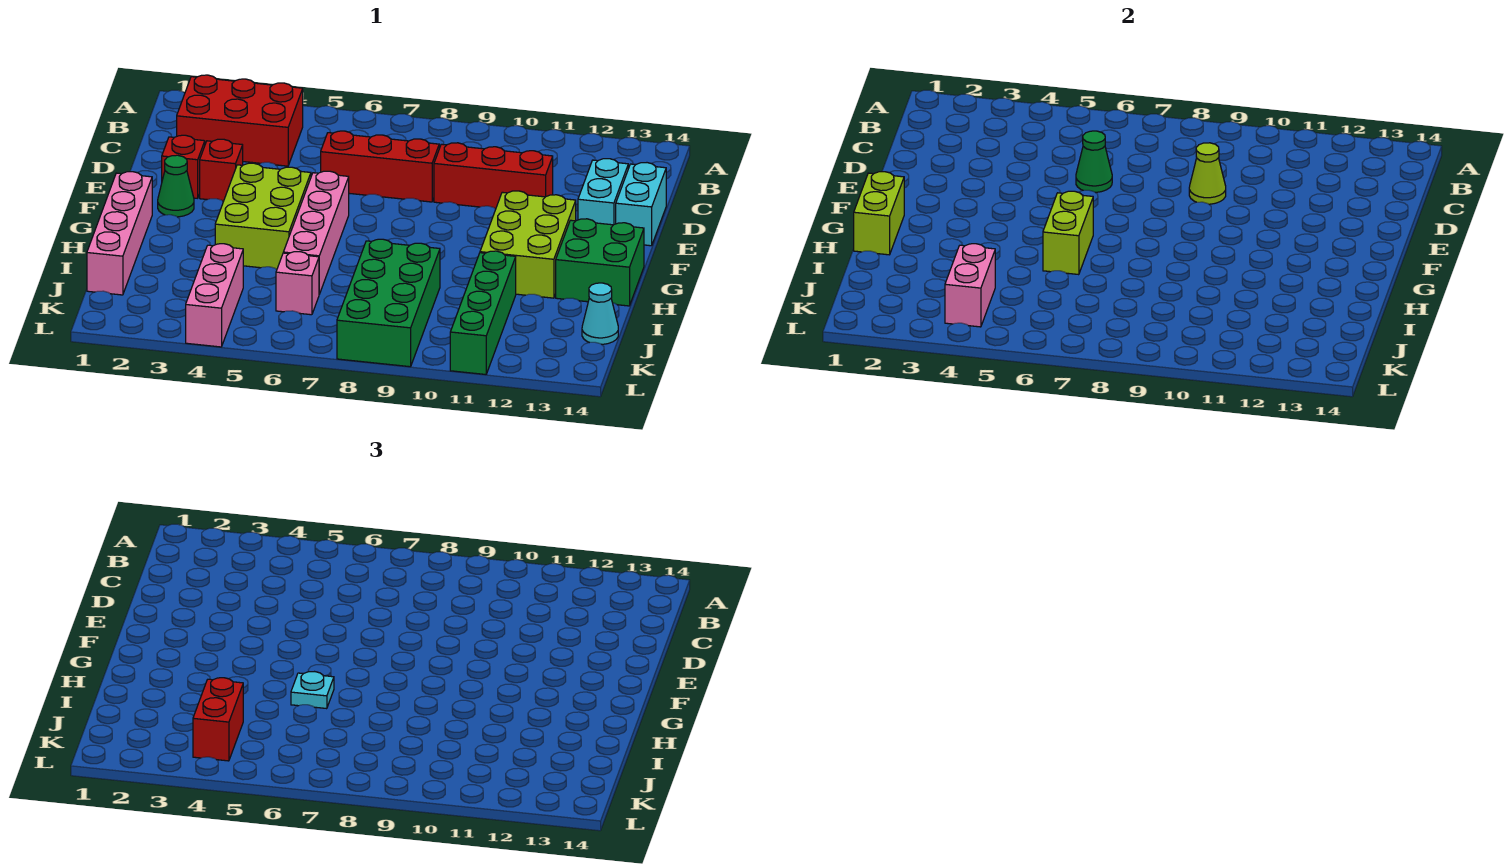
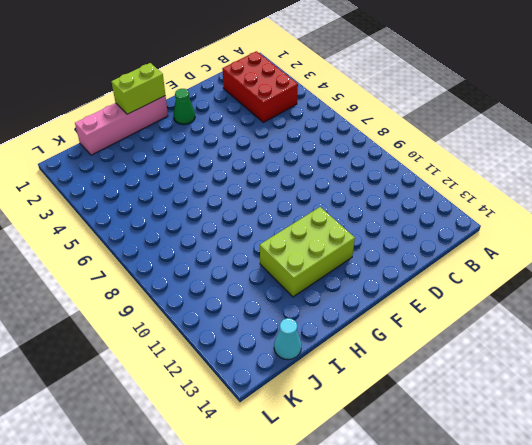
none -> red 1x3 brick [321,131,439,202]
none -> red 1x3 brick [434,143,553,209]
none -> cyan 1x2 brick [578,159,628,225]

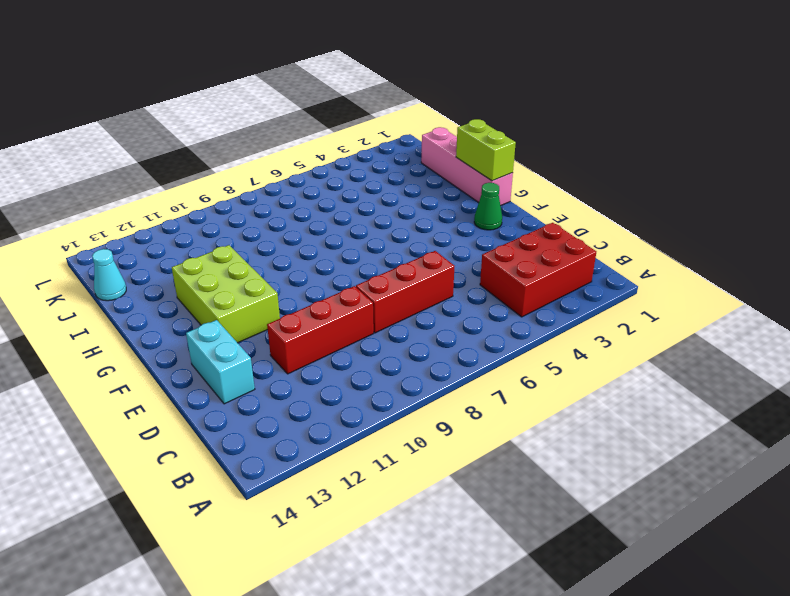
none -> cyan 1x2 brick [616,163,666,246]
none -> red 1x1 brick [162,135,205,198]
none -> red 1x1 brick [200,139,243,201]

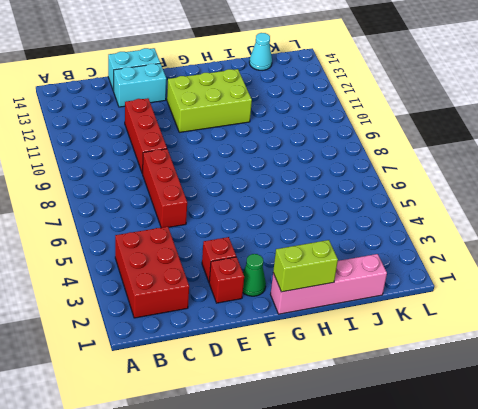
none -> lime 2x3 brick [215,163,311,269]
none -> pink 1x4 brick [283,171,349,294]
none -> green 2x2 brick [556,219,644,306]

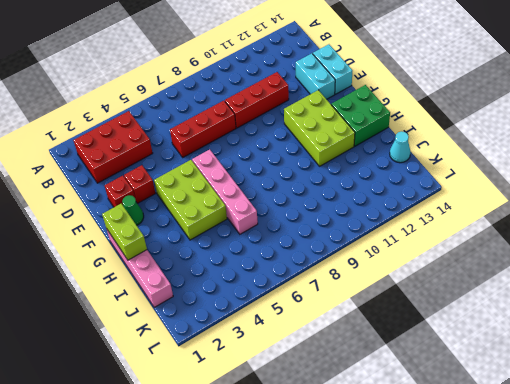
none -> green 2x4 brick [337,239,440,367]
none -> green 1x4 brick [450,251,516,374]
none -> pink 1x3 brick [186,244,243,347]

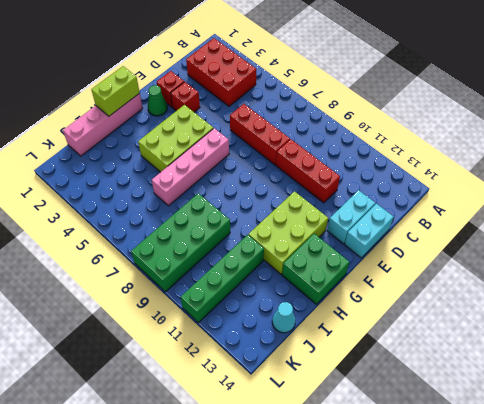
none -> pink 1x3 brick [186,244,243,347]
none -> pink 1x1 brick [276,252,319,315]
none -> green 1x1 cone [1076,131,1112,192]

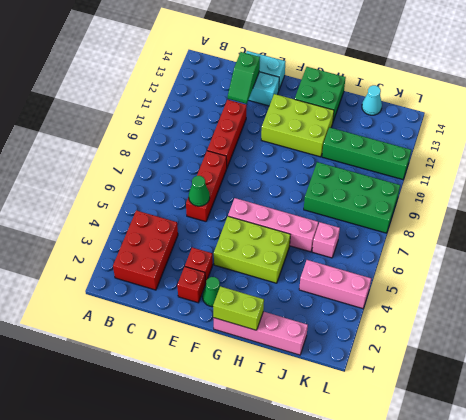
green 1x2 slope [228,52,260,104] -> none
none -> lime 1x1 cone [1189,143,1226,204]
none -> lime 1x2 brick [1043,191,1093,275]
none -> pink 1x2 brick [945,244,995,327]

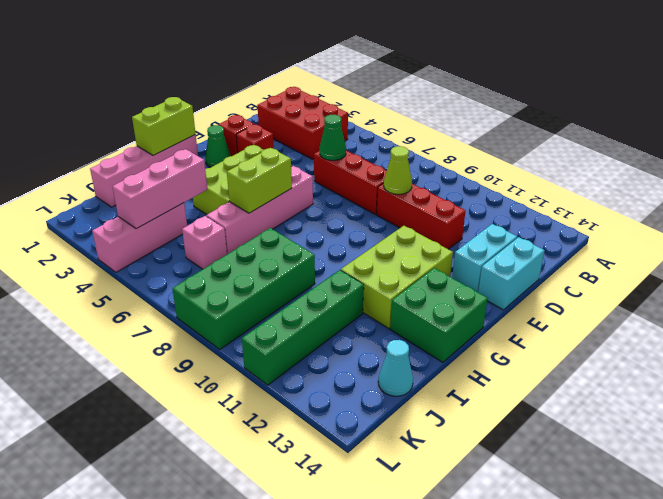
pink 1x3 brick [113,149,207,229] -> pink 1x2 brick [945,244,995,327]
none -> cyan 1x1 plate [291,672,334,709]
none -> red 1x2 brick [193,678,243,761]

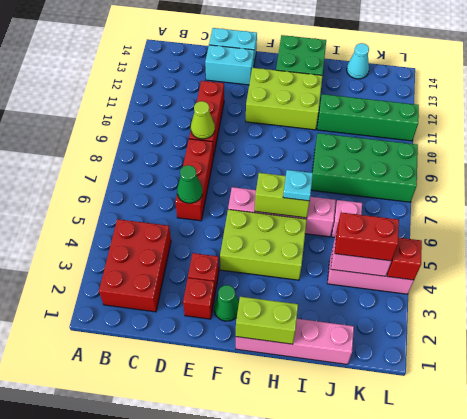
red 1x1 brick [387,238,422,280] -> none

